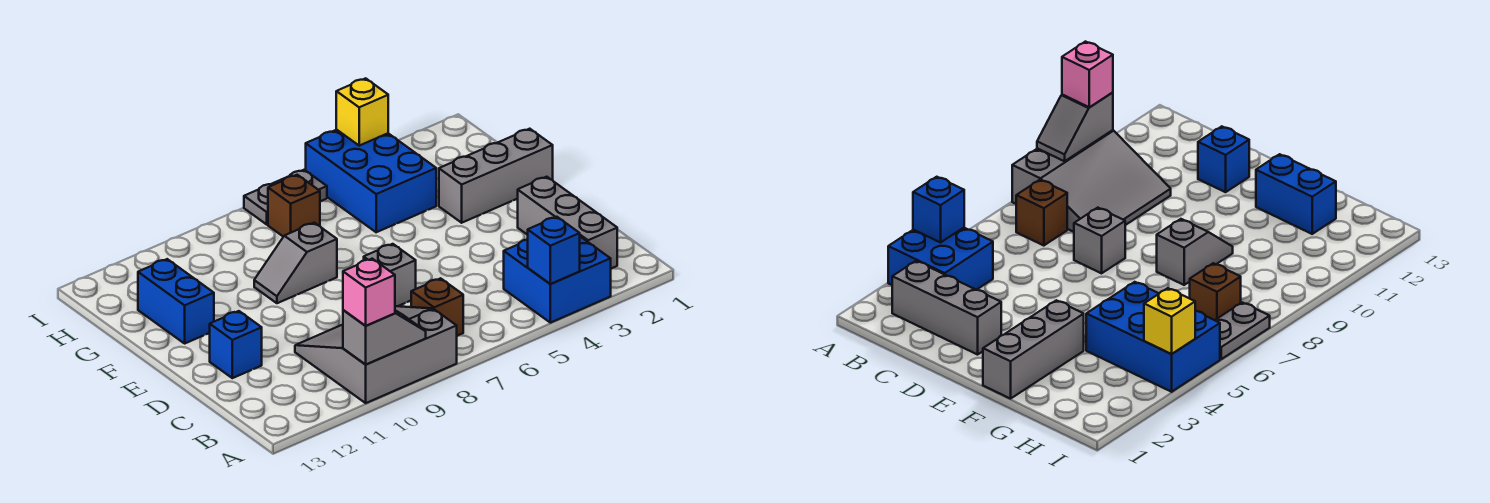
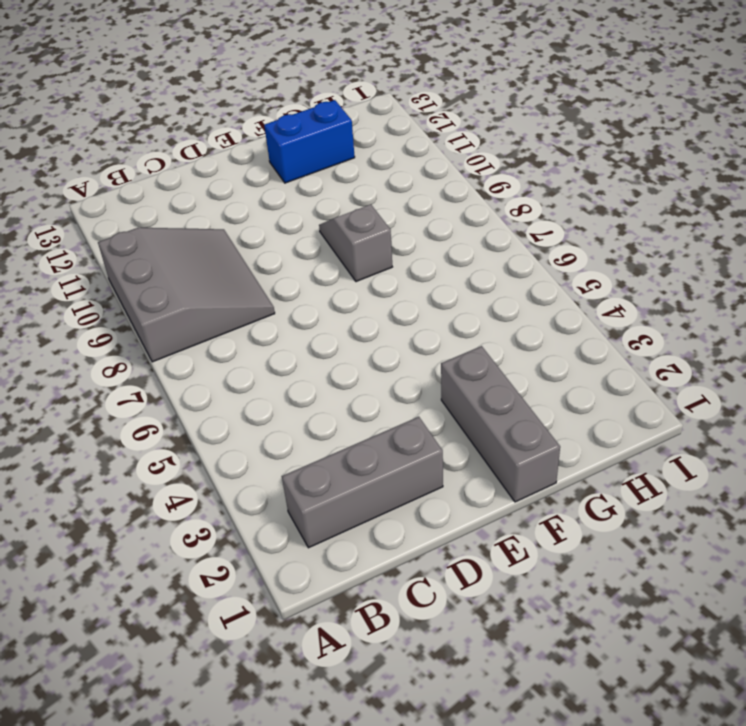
none -> blue 2x2 brick [504,237,611,323]
none -> brown 1x1 brick [411,278,463,336]
none -> grey 1x1 brick [364,244,416,306]

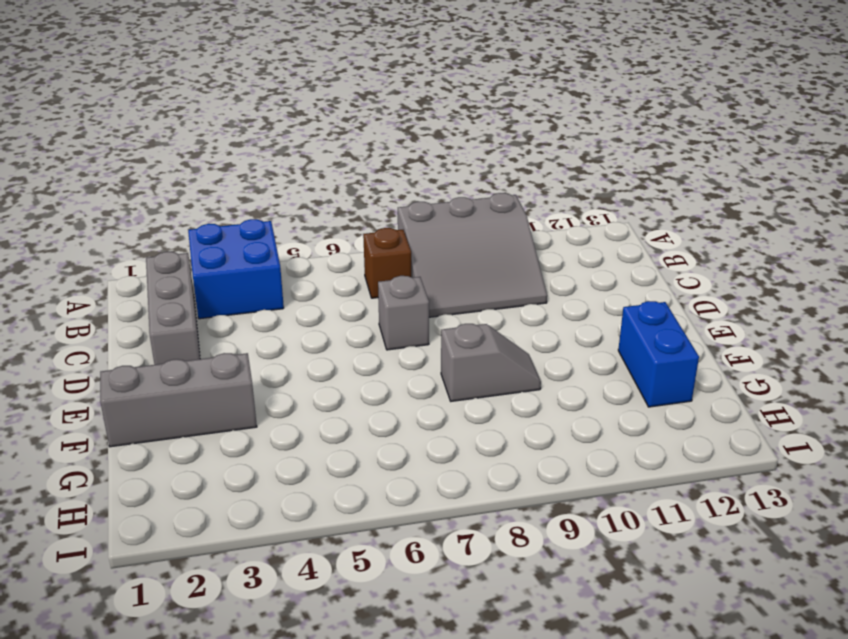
none -> blue 1x1 brick [210,311,262,378]
none -> blue 2x3 brick [306,130,436,232]
none -> brown 1x1 brick [268,175,320,237]

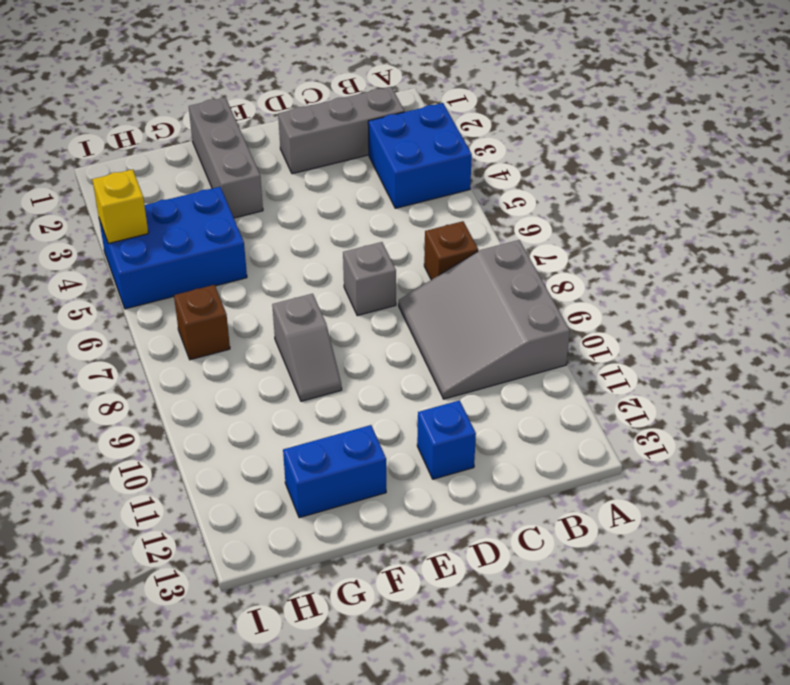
none -> grey 1x2 plate [244,170,327,224]
none -> blue 1x1 brick [528,217,580,284]
none -> grey 1x2 slope [343,310,426,365]

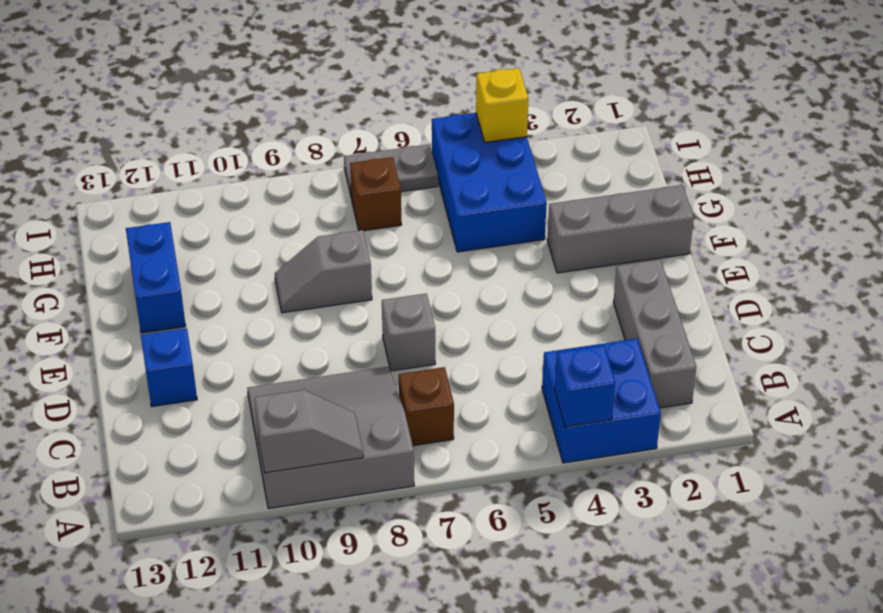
none -> pink 1x1 brick [343,259,395,326]

